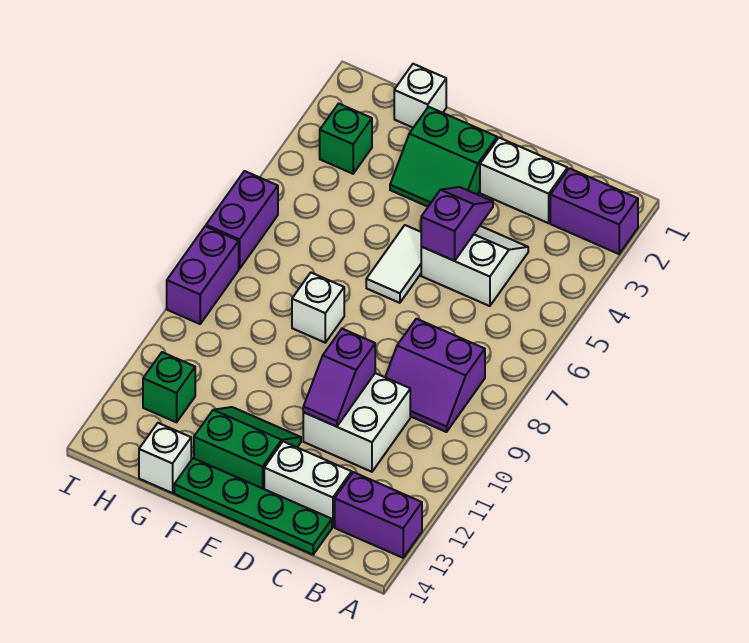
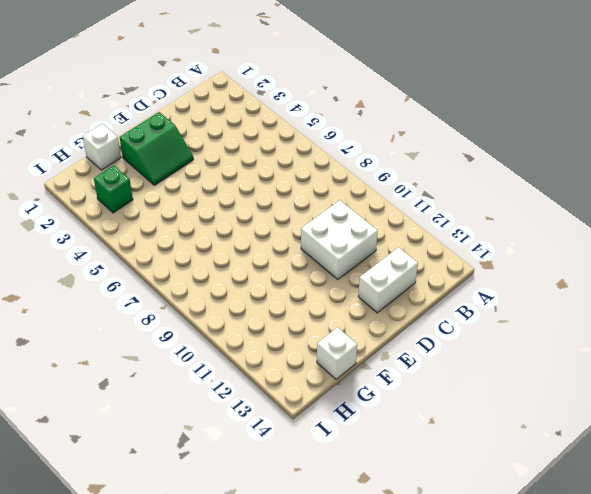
none -> purple 1x2 brick [550,168,638,254]
none -> purple 1x2 brick [335,472,422,558]
none -> purple 2x2 slope [385,319,485,432]

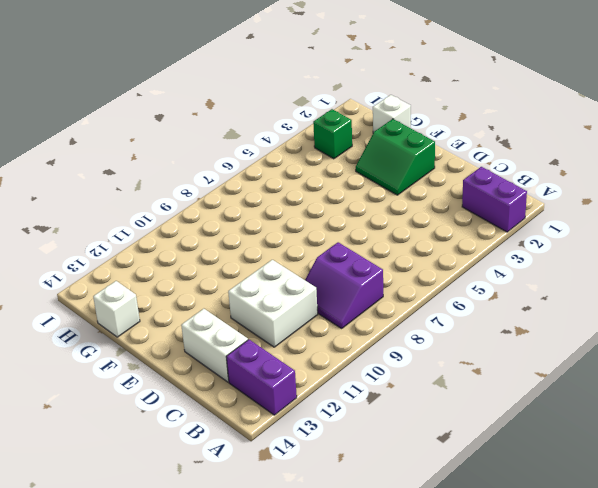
none -> white 1x2 brick [480,138,567,223]
none -> white 2x2 slope [421,226,528,306]
none -> green 1x4 plate [174,458,332,555]

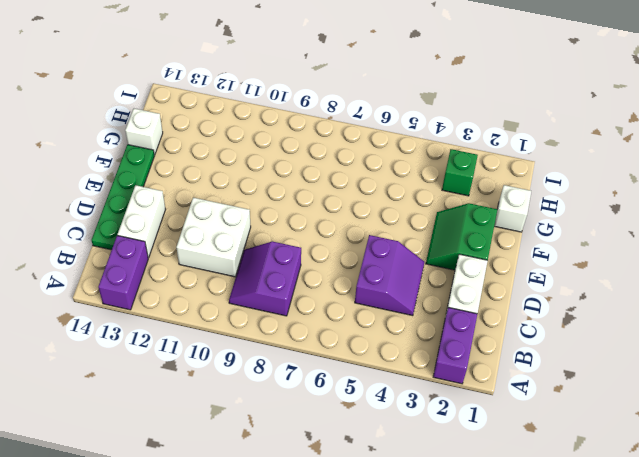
purple 2x2 slope [355,235,424,316] -> white 2x2 slope [421,226,528,306]
none -> white 1x2 tile [366,225,421,303]
none -> green 2x2 slope [194,407,301,489]
none -> white 1x1 brick [292,273,344,343]

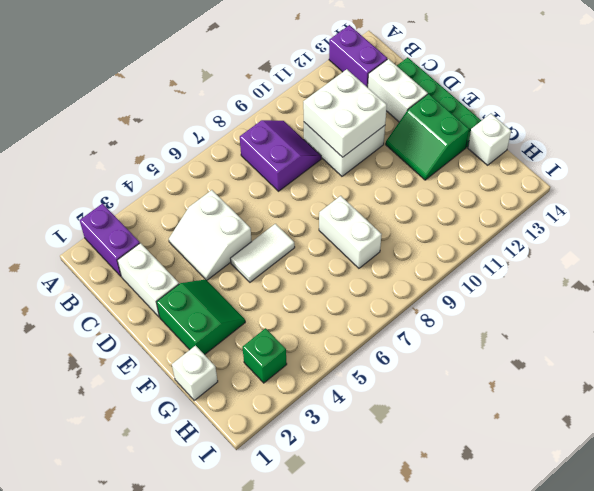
white 2x2 brick [303,69,387,157] -> purple 1x2 slope [303,329,375,427]
white 1x2 brick [319,196,382,268] -> white 1x1 brick [292,273,344,343]
none -> green 1x1 brick [143,352,195,422]
none -> purple 1x2 brick [206,171,278,269]
none -> purple 1x2 brick [167,226,239,324]

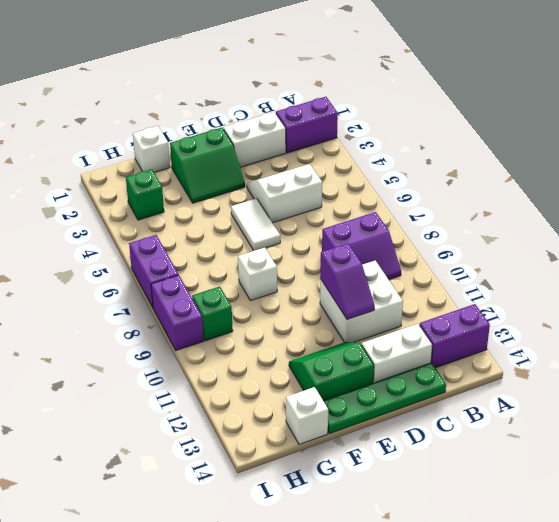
green 1x1 brick [192,286,233,341] -> green 1x1 brick moved to [143,352,195,422]
none -> purple 1x2 slope [421,187,493,261]

